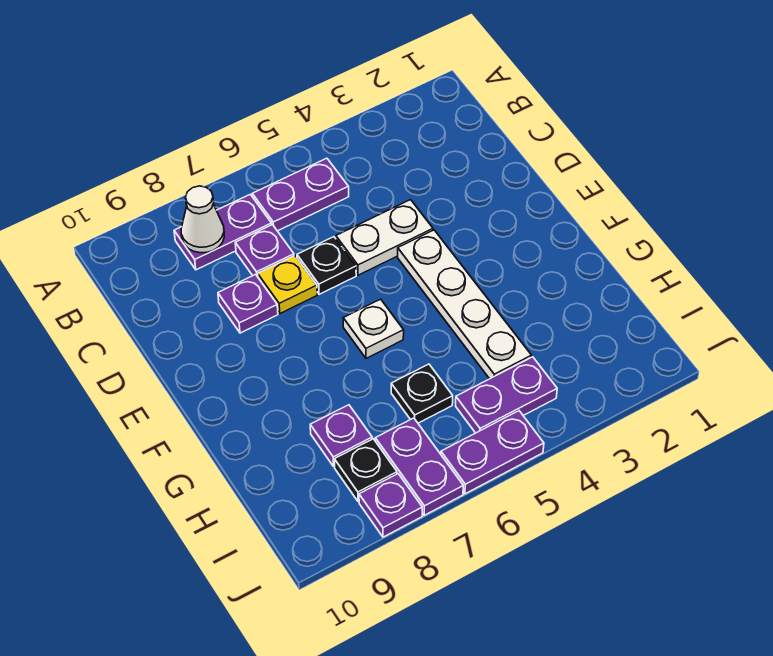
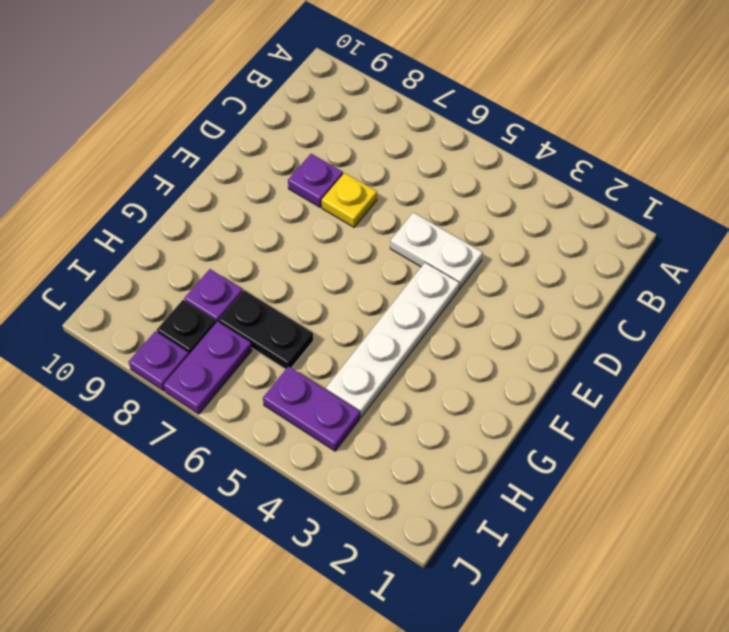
black 1x2 plate [219,290,313,369] -> black 1x1 plate [391,364,453,423]
none -> purple 1x2 plate [252,158,349,231]
none -> purple 1x2 plate [174,194,272,270]
none -> purple 1x1 plate [235,225,294,277]

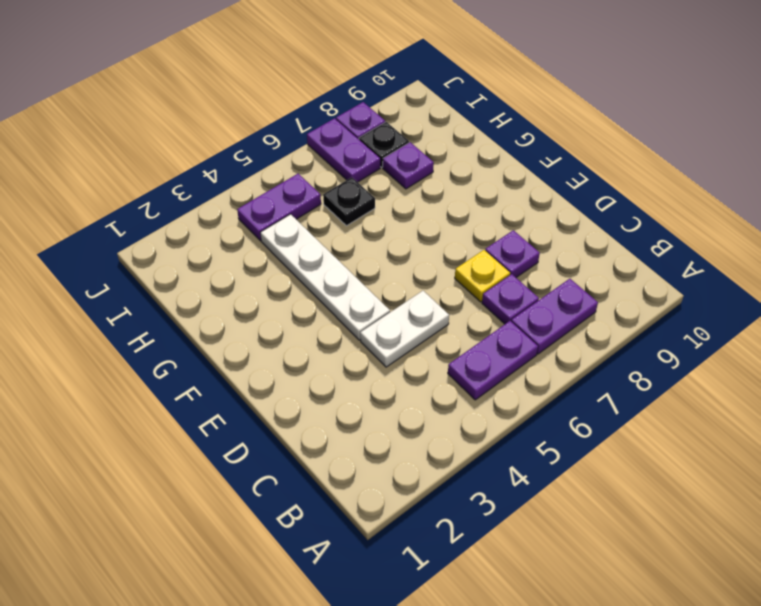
none -> black 1x1 plate [297,237,356,294]
none -> white 1x1 plate [343,299,404,358]
none -> purple 1x2 plate [441,411,544,494]

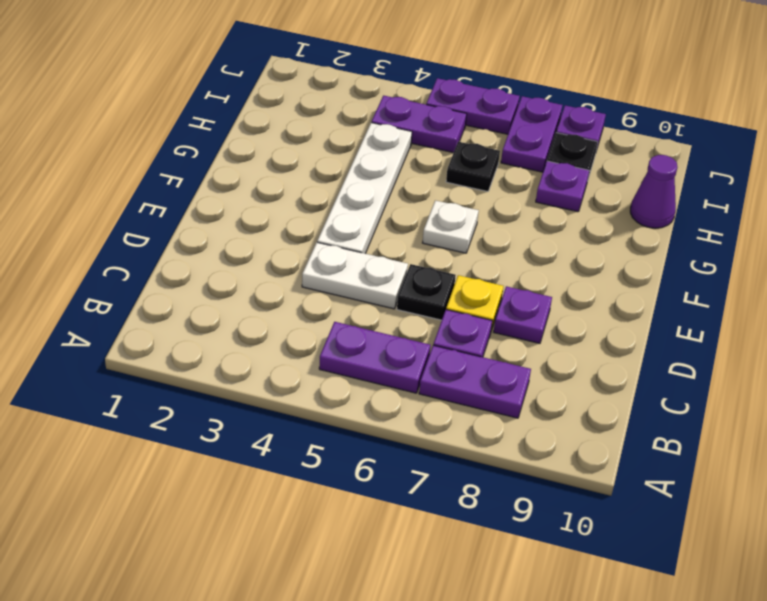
purple 1x1 cone [630,155,677,228] -> none
none -> white 1x1 cone [181,186,224,253]

